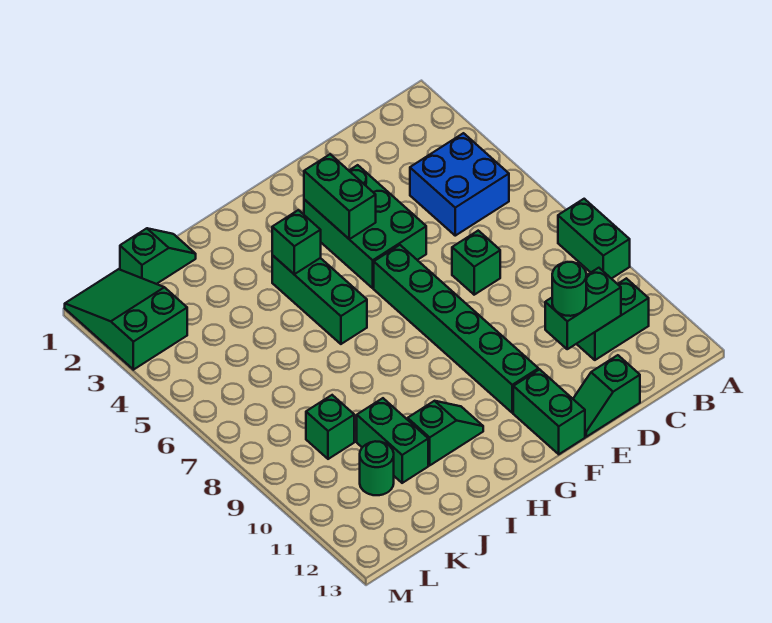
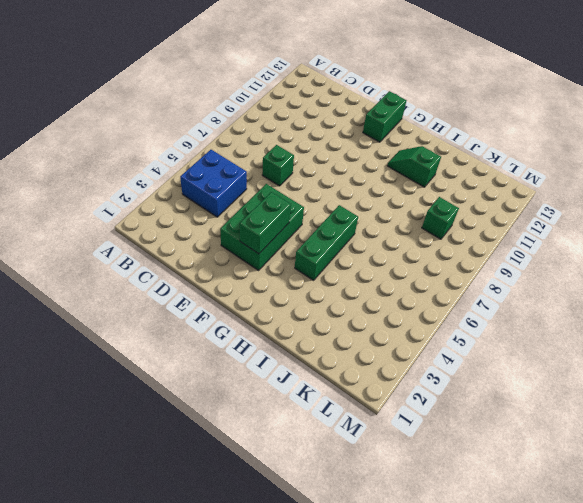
none -> green 1x2 brick [558,199,630,279]
none -> green 1x2 brick [577,278,649,360]
none -> green 1x2 slope [573,355,640,437]

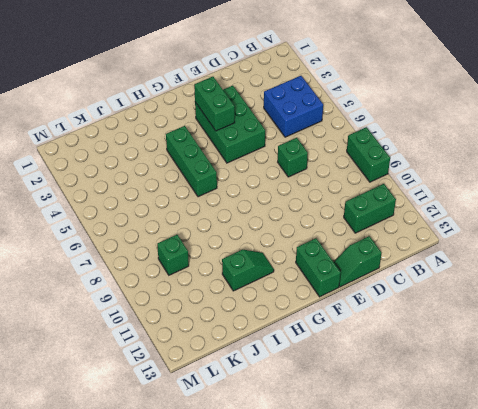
none -> green 1x6 brick [374,245,538,413]
none -> green 1x2 slope [120,228,196,284]
none -> green 1x2 brick [357,398,428,483]

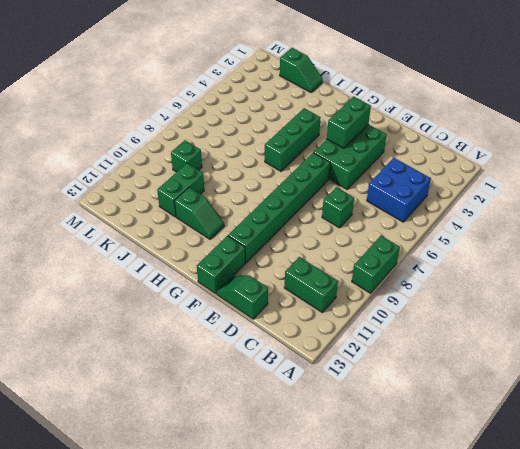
none -> green 1x1 round brick [360,441,394,495]
none -> green 2x3 slope [65,269,187,370]
none -> green 1x2 brick [545,268,621,349]

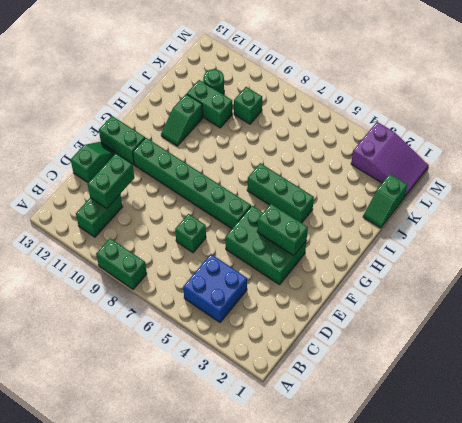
purple 2x3 slope [351,122,429,197] -> green 2x3 slope [65,269,187,370]
none -> green 1x1 brick [272,210,321,274]
none -> green 1x1 round brick [552,262,586,316]

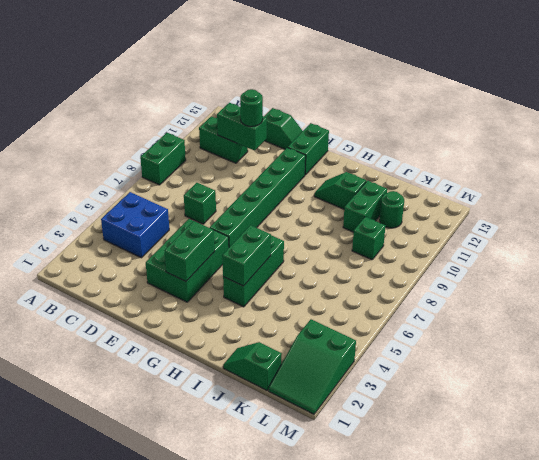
green 1x2 brick [222,225,271,286] -> green 1x1 brick [272,210,321,274]

